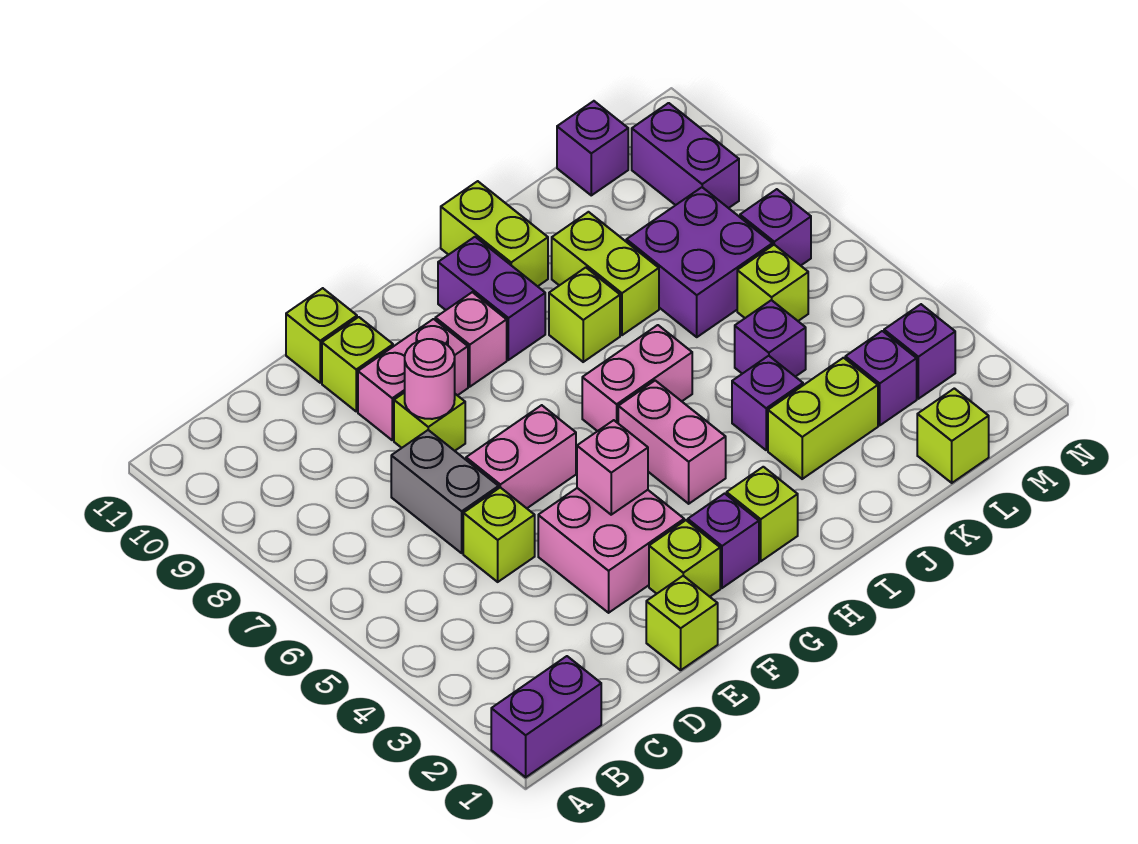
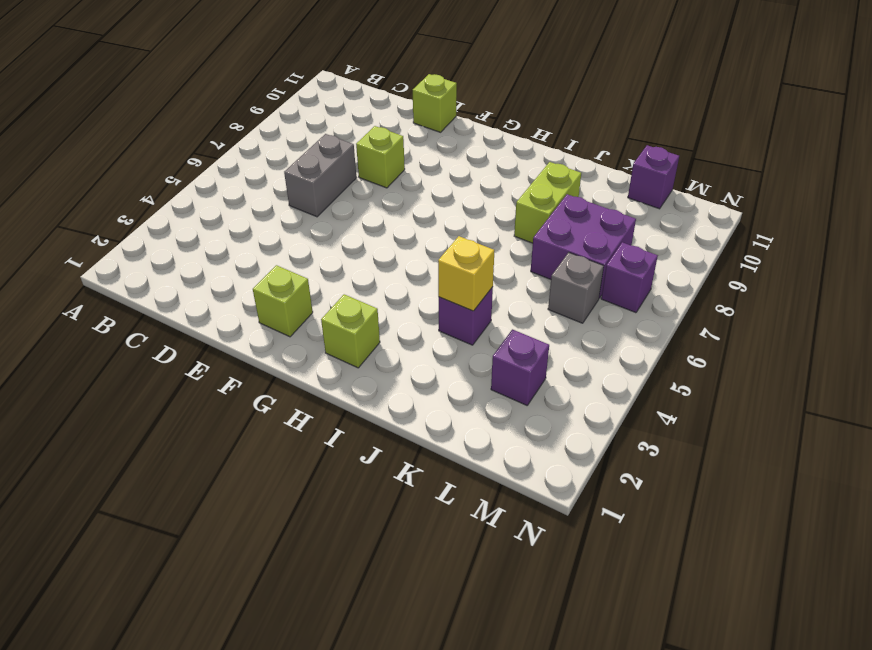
yellow 1x1 brick [438,236,494,311] -> none
grey 1x1 brick [548,252,604,323] -> lime 1x1 brick [737,245,808,321]
none -> purple 1x2 brick [491,656,601,777]
none -> lime 1x1 brick [463,488,535,582]
none -> lime 1x1 brick [646,576,718,670]
none -> pink 2x2 brick [538,488,684,613]

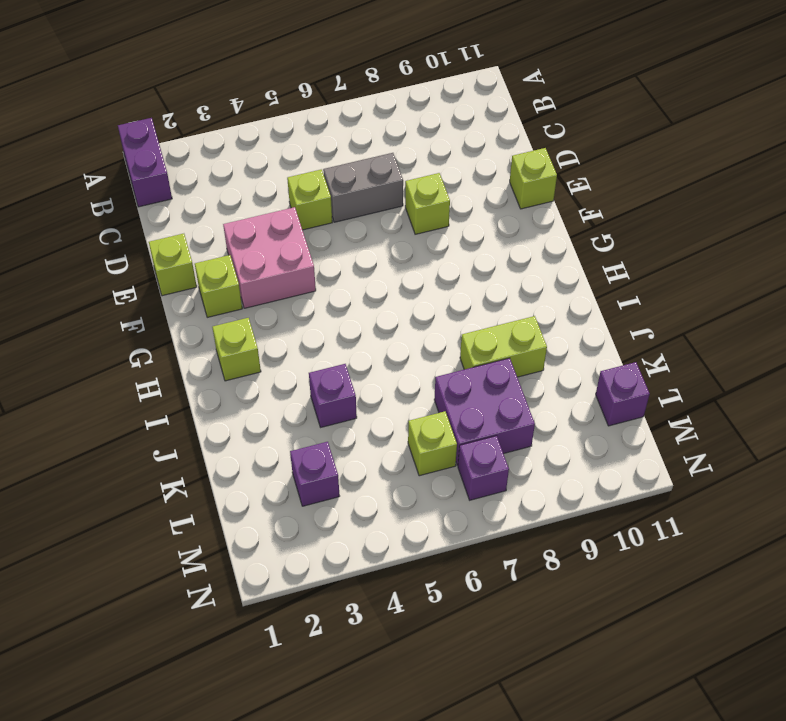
none -> pink 1x2 brick [466,405,576,508]
none -> pink 1x2 brick [358,319,468,440]
none -> lime 1x1 brick [322,317,393,411]
none -> purple 1x1 brick [688,493,759,588]

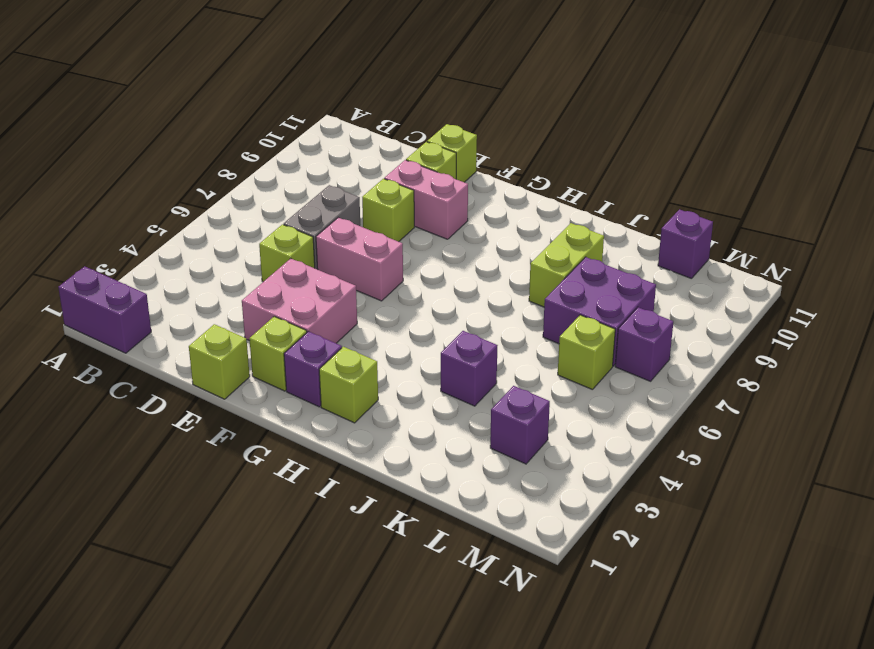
none -> pink 1x1 brick [435,292,507,387]
none -> pink 1x2 brick [618,381,726,504]
none -> pink 1x2 brick [582,325,692,431]
none -> purple 1x2 brick [438,237,545,360]

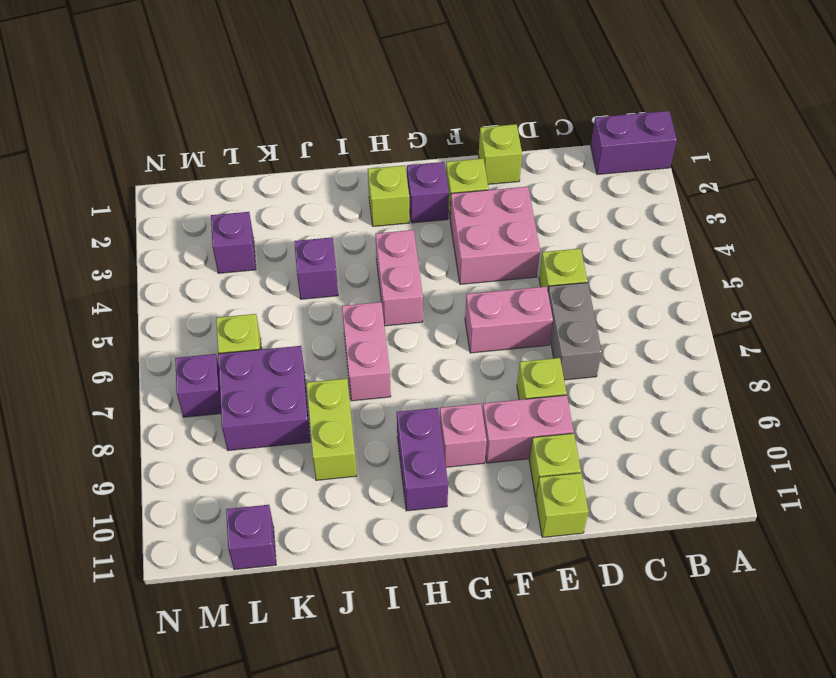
pink 1x2 brick [342,302,391,401] -> pink 1x2 brick turned to [582,325,692,431]
none -> lime 1x1 brick [549,268,620,362]
none -> lime 1x2 brick [441,181,548,286]
none -> lime 1x2 brick [768,358,878,479]
none -> purple 1x1 brick [735,300,806,377]

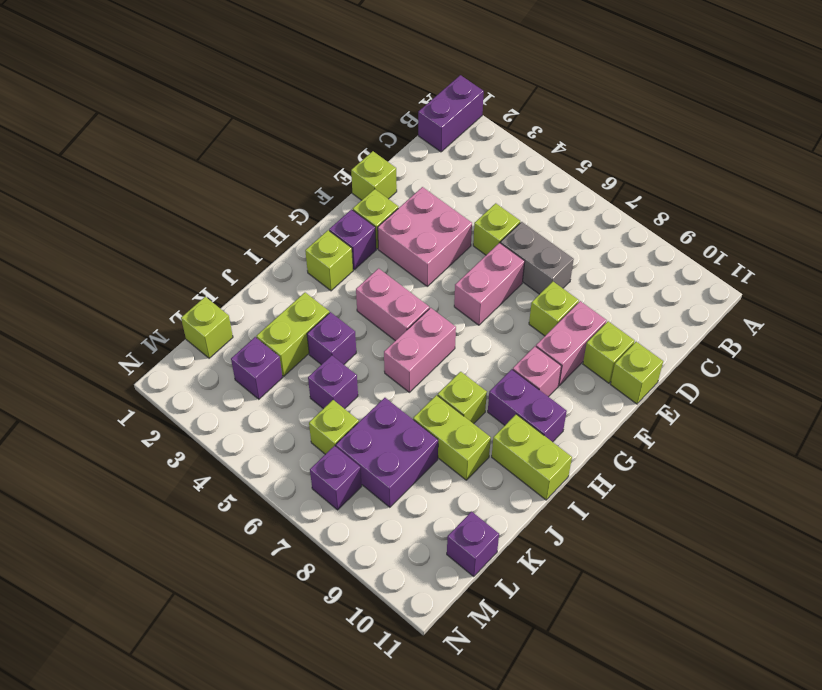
none -> purple 1x1 brick [884,304,955,399]
none -> purple 1x2 brick [632,103,739,208]
none -> pink 1x1 round brick [405,339,455,419]
none -> pink 1x1 brick [577,420,648,515]

